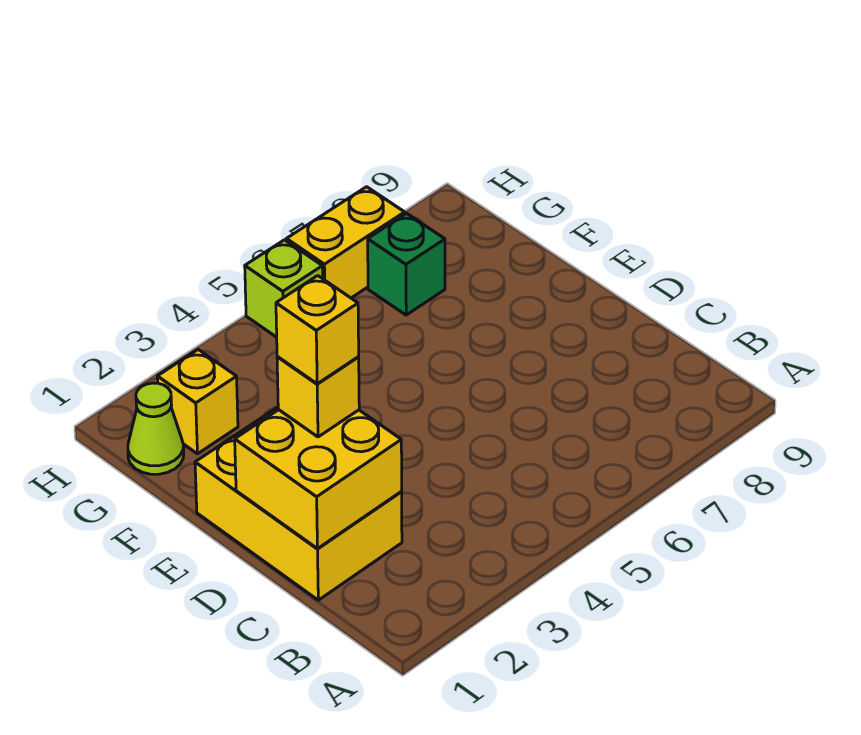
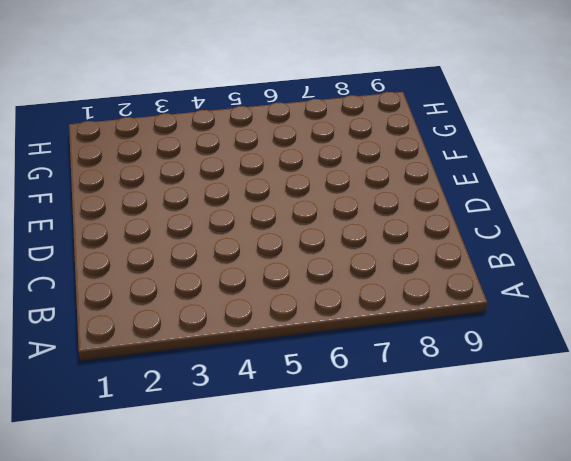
none -> yellow 2x3 brick [195,407,402,600]
none -> lime 1x1 cone [128,383,184,474]

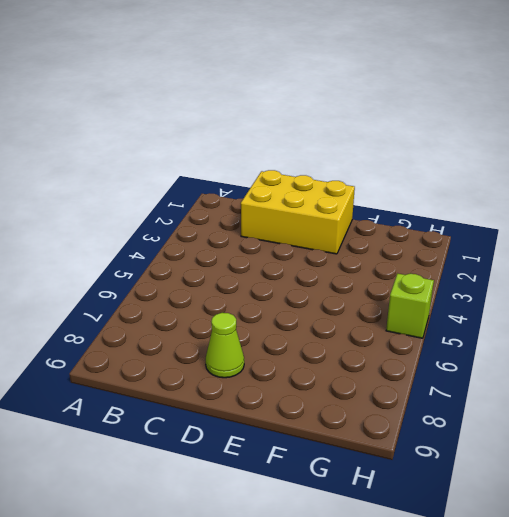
lime 1x1 cone [206,313,244,378] -> lime 1x1 cone moved to [128,383,184,474]
none -> yellow 1x1 brick [157,350,238,454]
none -> green 1x1 brick [368,213,445,315]

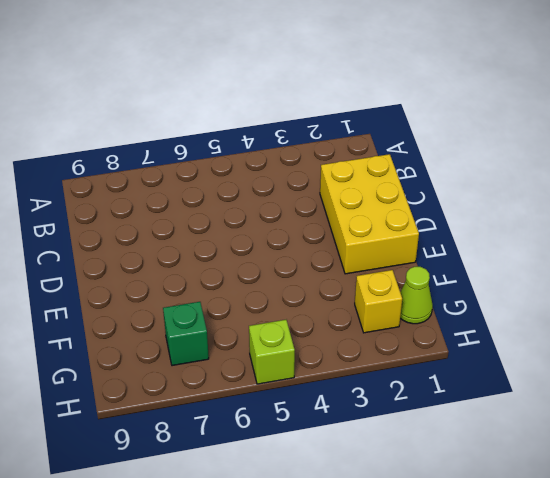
none -> yellow 1x2 brick [286,187,405,298]
none -> yellow 2x2 brick [235,410,402,549]

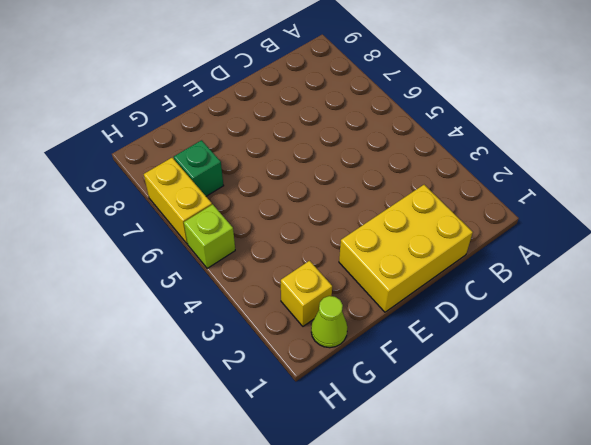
none -> yellow 2x2 brick [235,410,402,549]
none -> yellow 1x1 brick [277,357,359,437]

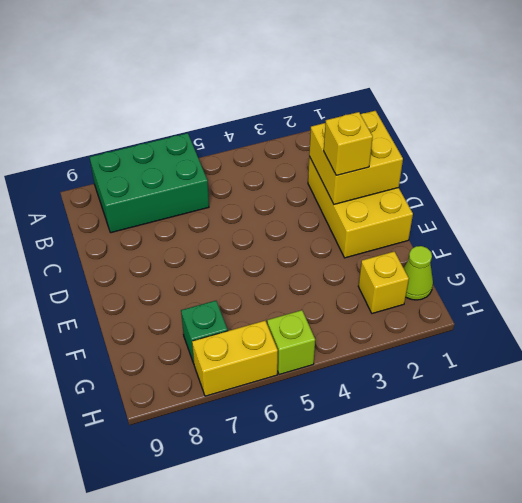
green 2x3 brick [90,133,209,233] -> none
none -> yellow 1x1 brick [276,276,359,384]

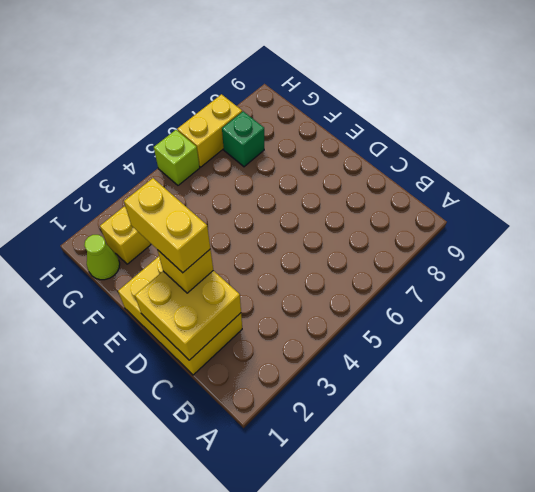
yellow 1x2 brick [124,178,210,273] -> yellow 1x1 brick [276,276,359,384]

